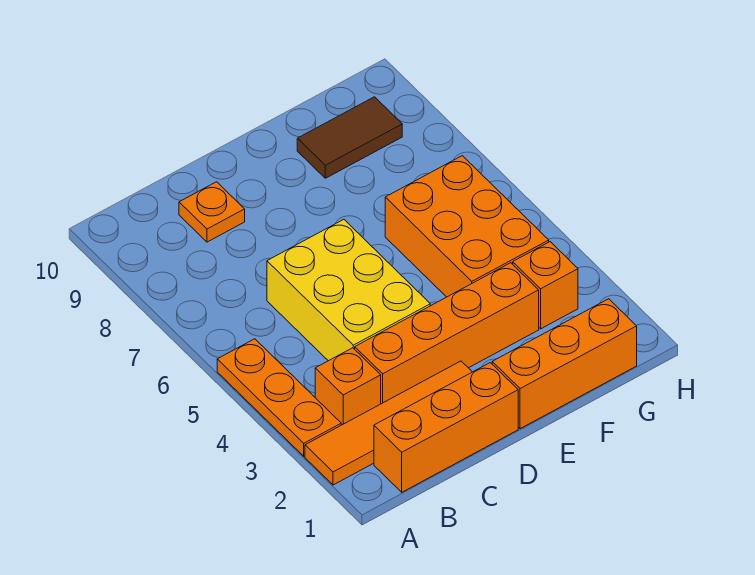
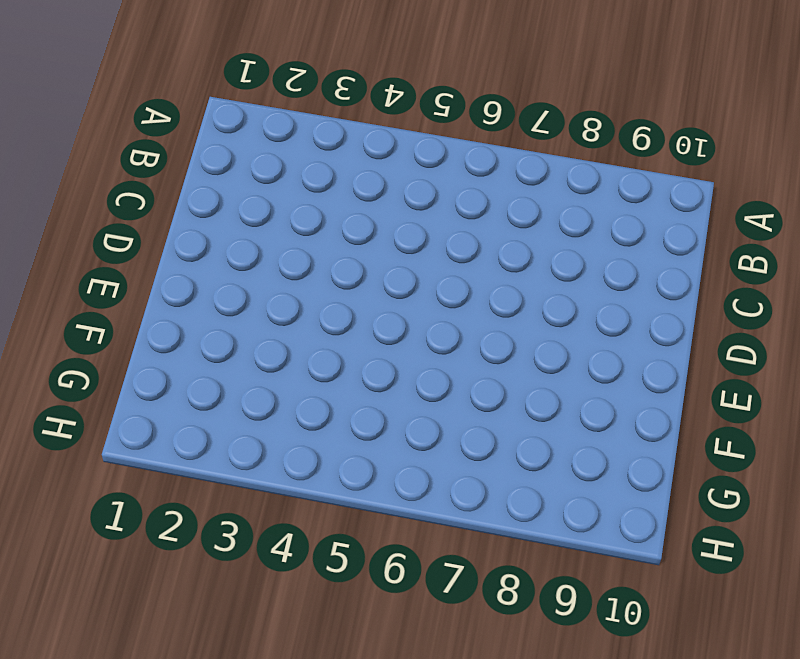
none -> orange 1x4 tile [305,361,472,485]
none -> orange 1x3 plate [217,339,341,456]

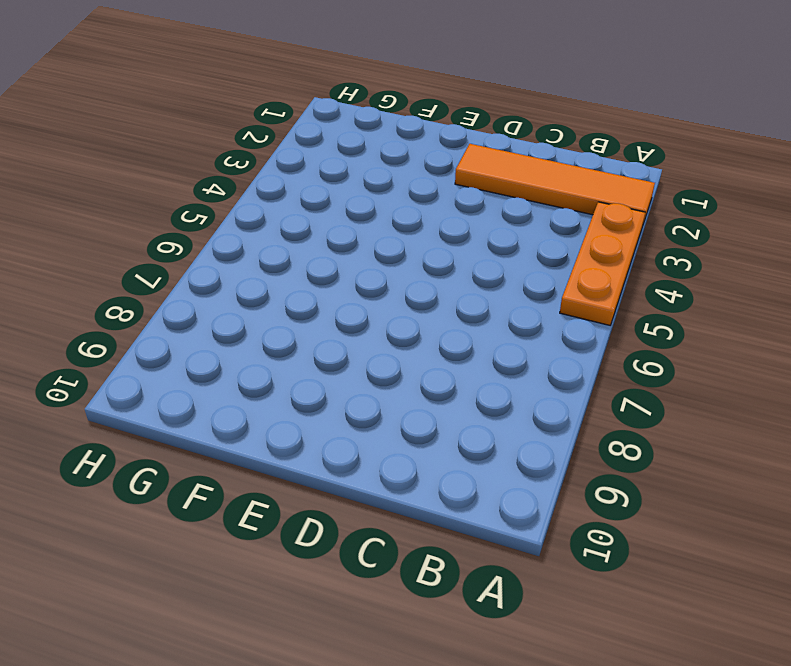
none -> orange 1x3 brick [374,363,518,492]
none -> orange 1x1 brick [315,348,381,425]

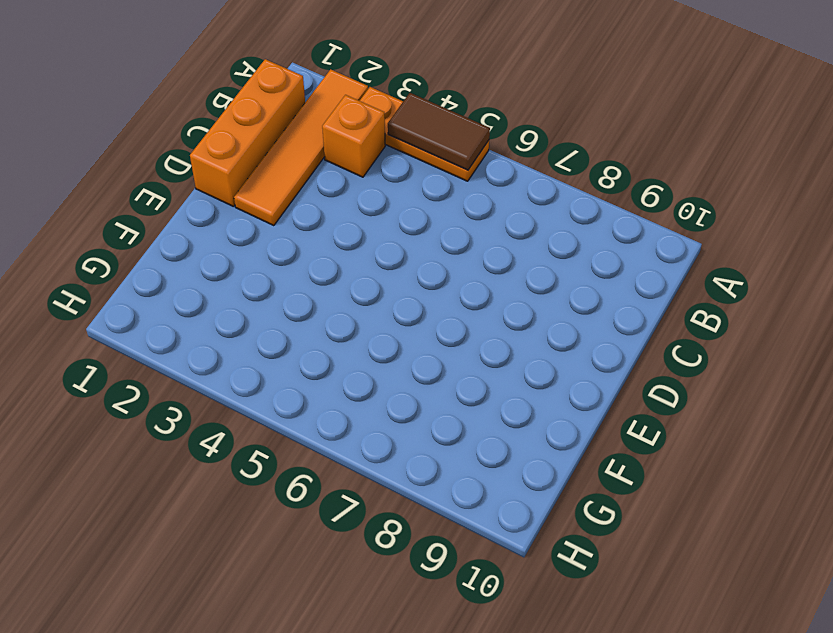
brown 1x2 tile [388,93,490,170] -> brown 1x2 tile turned to [297,97,402,178]
none -> orange 1x4 brick [355,263,539,404]
none -> yellow 2x3 brick [267,220,430,361]

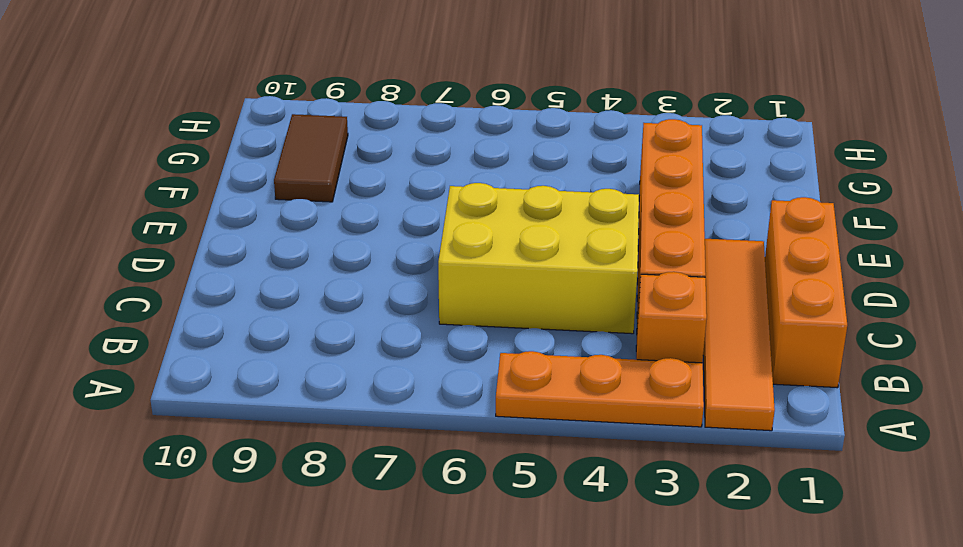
none -> orange 1x1 plate [179,182,245,242]
none -> orange 1x3 brick [492,299,637,429]

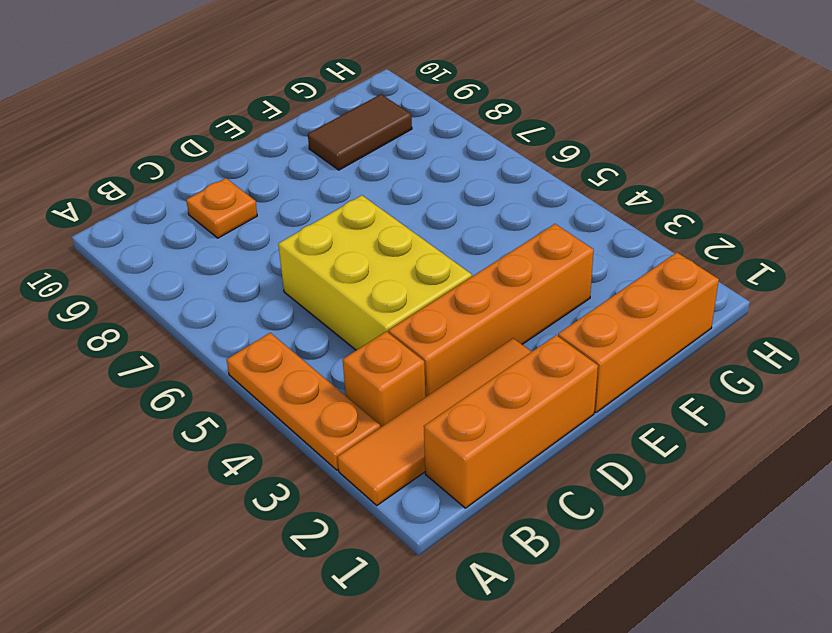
none -> orange 2x3 brick [385,156,549,297]
none -> orange 1x1 brick [513,242,578,329]

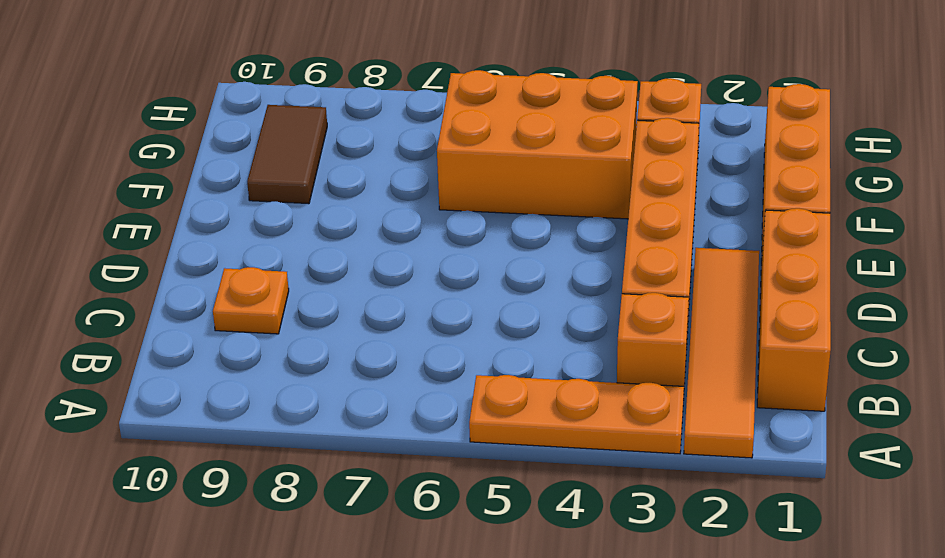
none -> yellow 2x3 brick [267,220,430,361]

